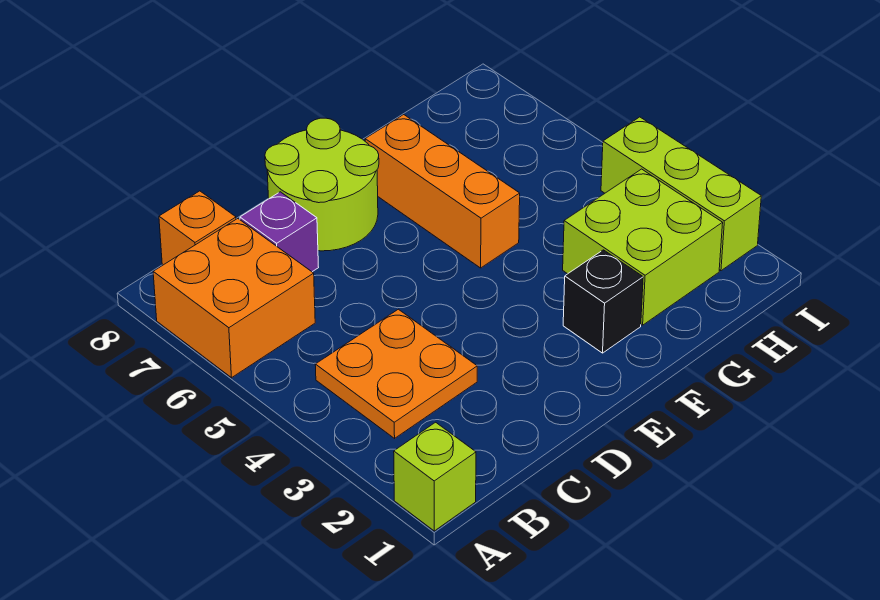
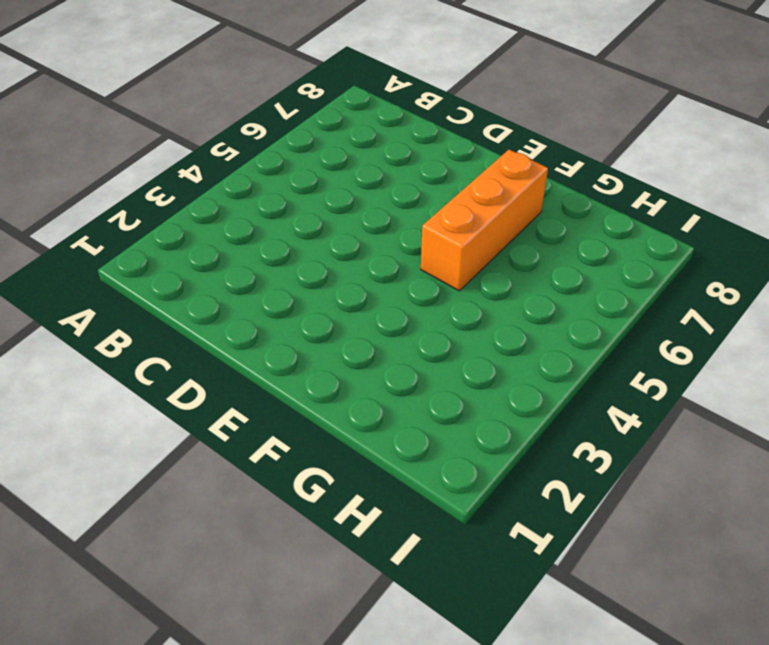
none -> lime 1x1 brick [394,422,476,531]
none -> orange 2x2 brick [153,219,315,378]

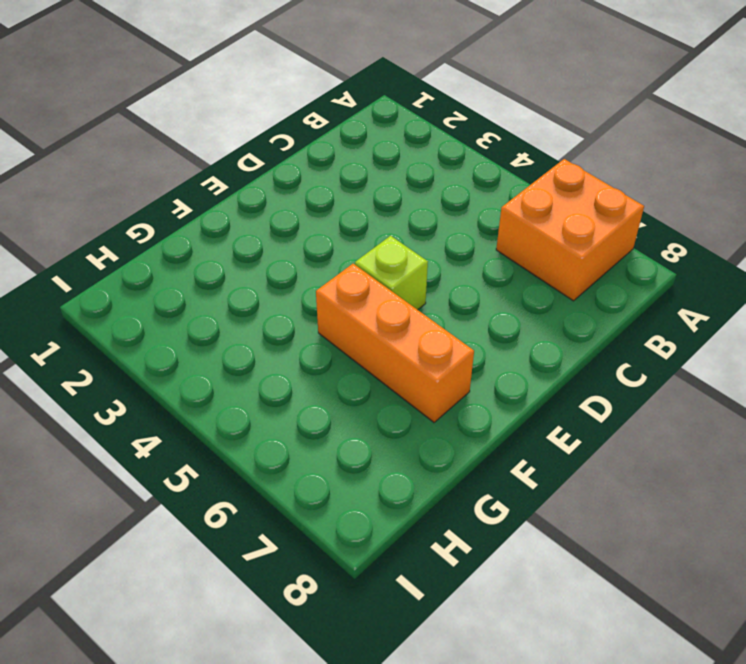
lime 1x1 brick [355,236,428,310] -> lime 1x1 brick moved to [394,422,476,531]
none -> orange 2x2 plate [315,309,477,438]
none -> orange 1x1 brick [159,191,236,265]

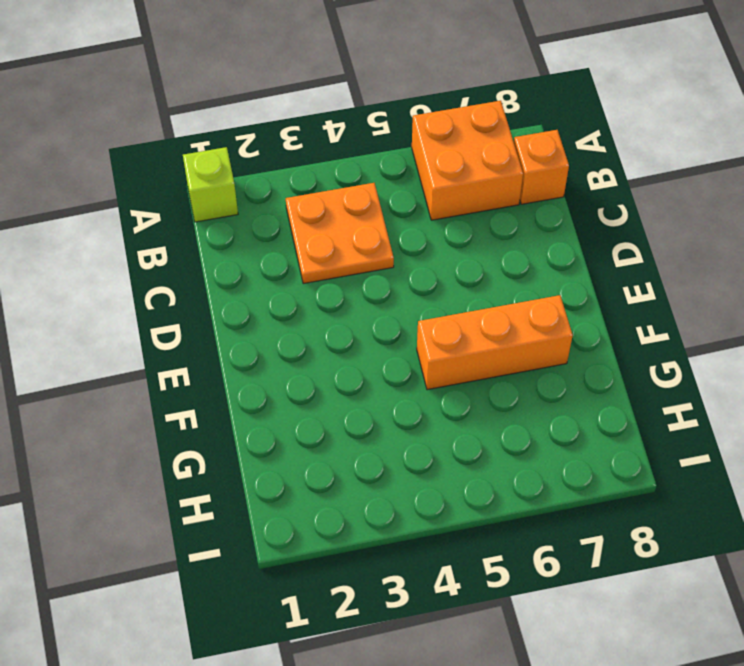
none -> purple 1x1 brick [240,192,319,272]
none -> lime 2x2 round brick [265,118,379,251]

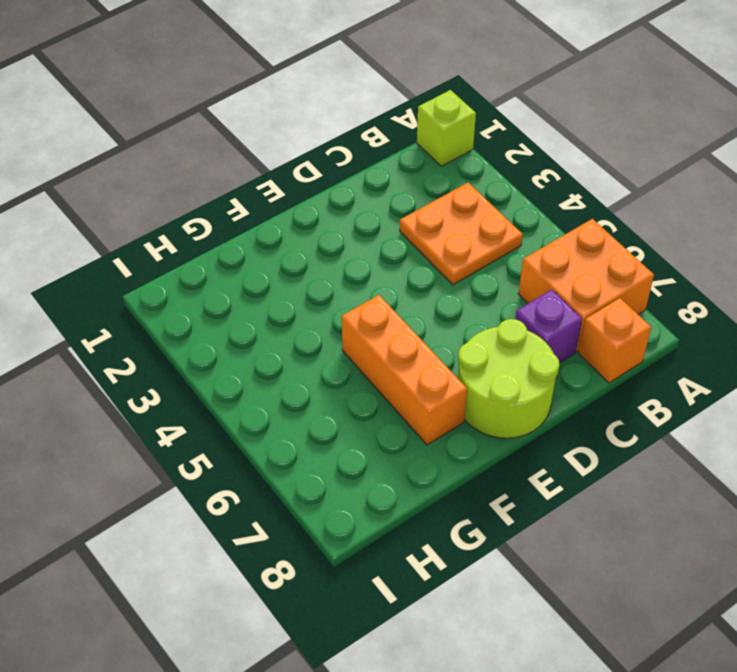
none -> black 1x1 brick [563,250,643,353]
none -> lime 2x2 brick [563,169,723,325]

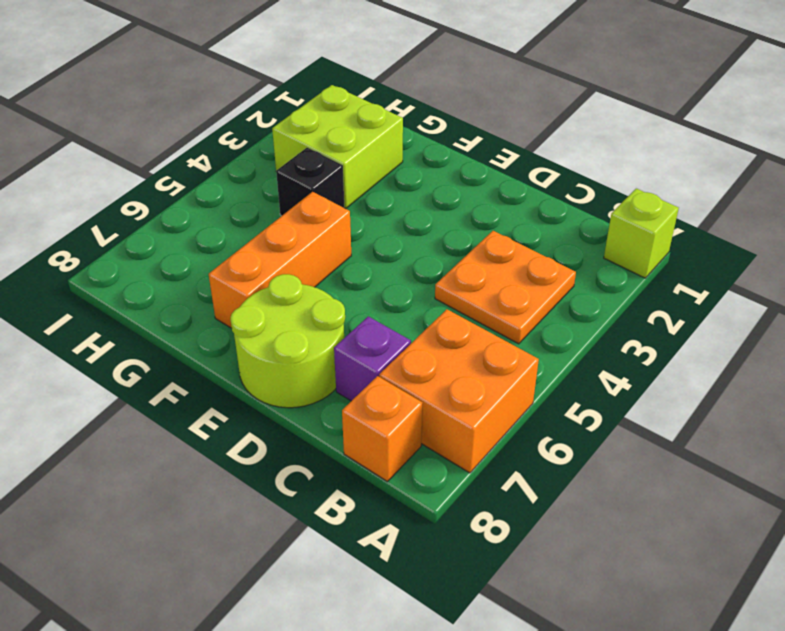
black 1x1 brick [276,148,344,216] -> black 1x1 brick moved to [563,250,643,353]
none -> lime 1x3 brick [601,117,761,271]

